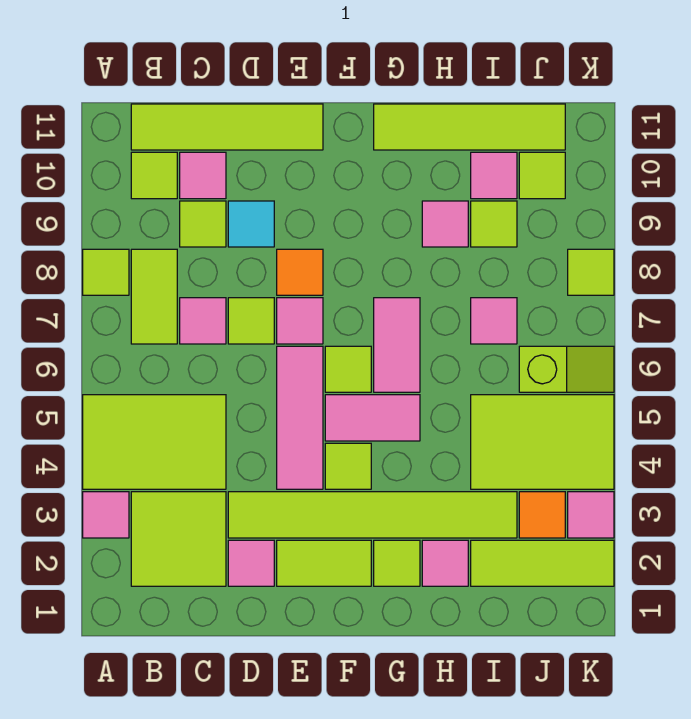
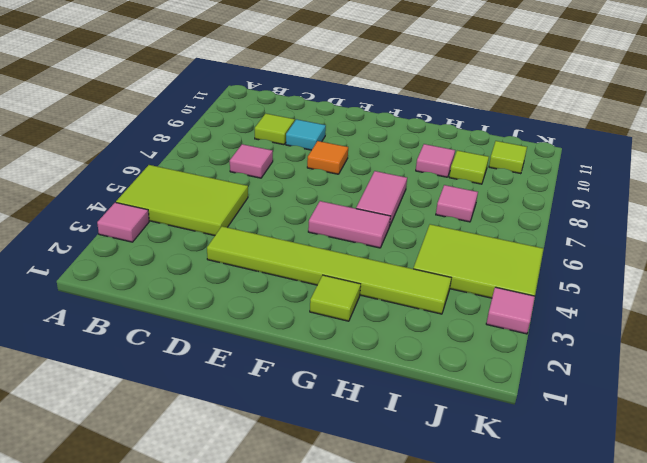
none -> lime 1x1 tile [83,249,129,295]
none -> lime 2x2 tile [131,492,226,586]
none -> lime 1x2 tile [131,249,177,344]
none -> lime 1x1 tile [131,152,177,199]

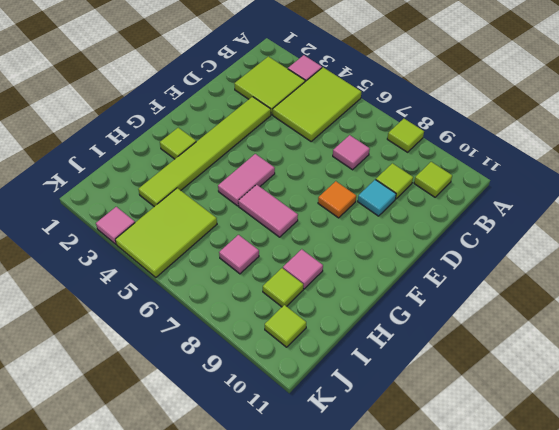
none -> lime 1x2 tile [131,249,177,344]
none -> lime 1x4 tile [131,104,323,150]
none -> pink 1x1 tile [180,152,226,199]
none -> pink 1x1 tile [228,540,274,586]

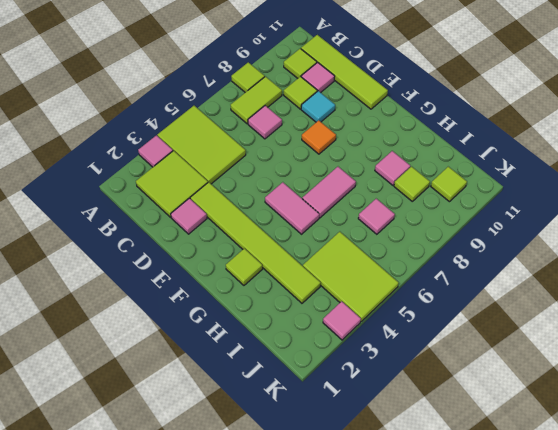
none -> lime 1x1 tile [228,298,274,344]
none -> lime 1x2 tile [277,540,371,586]
none -> pink 1x3 tile [277,346,323,489]
none -> pink 1x1 tile [277,298,323,344]

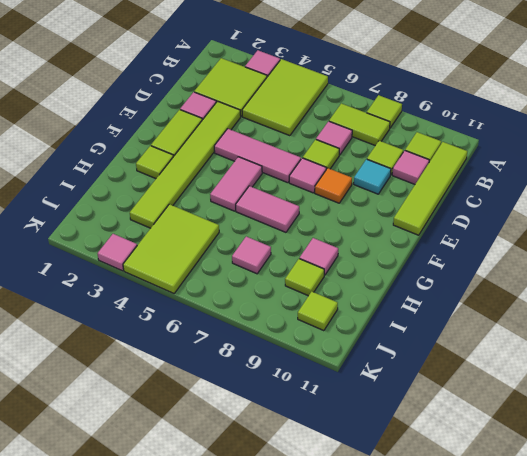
none -> lime 1x1 tile [325,443,371,489]
none -> lime 1x1 tile [325,346,371,392]
none -> lime 1x4 tile [374,104,565,150]
none -> pink 1x1 tile [422,540,468,586]

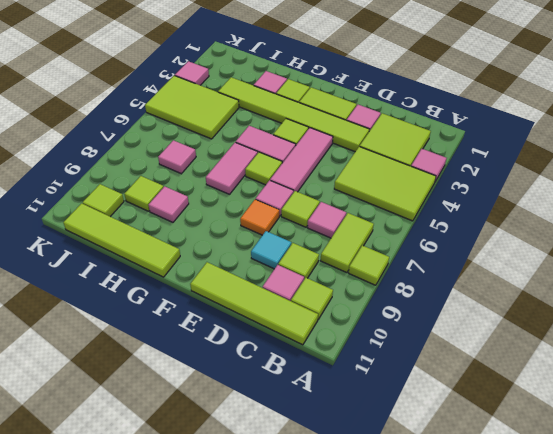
none -> lime 1x3 tile [471,540,614,586]
none -> pink 1x1 tile [471,152,517,199]
none -> orange 1x1 tile [519,492,565,538]
none -> lime 1x2 slope [519,346,614,392]

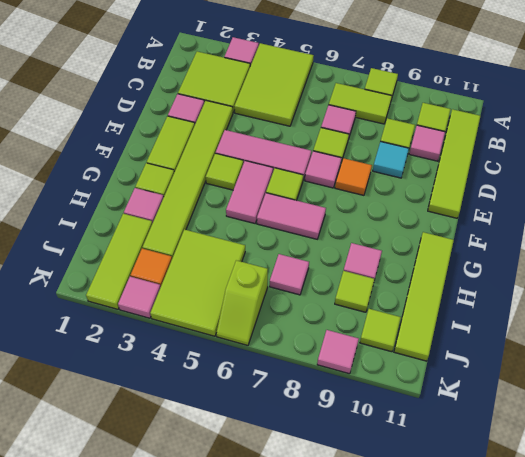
pink 1x1 tile [317,330,359,374] -> pink 1x1 tile moved to [471,152,517,199]
none -> lime 1x1 tile [568,249,614,295]

